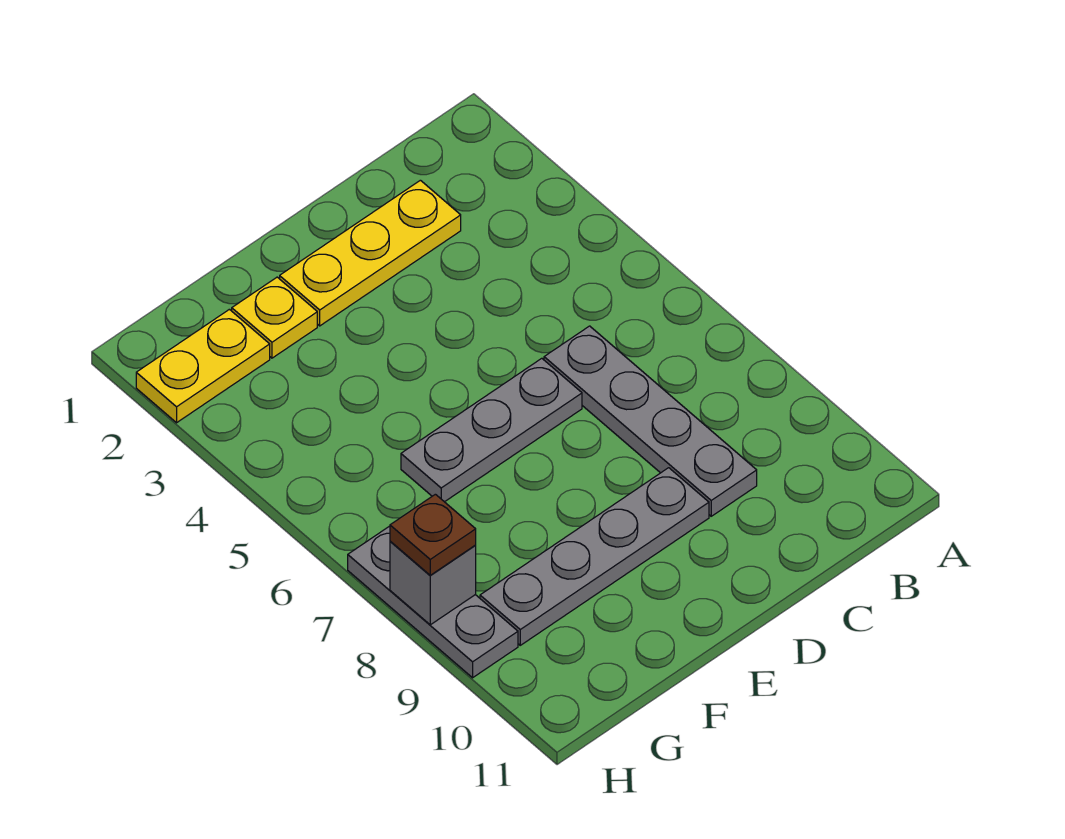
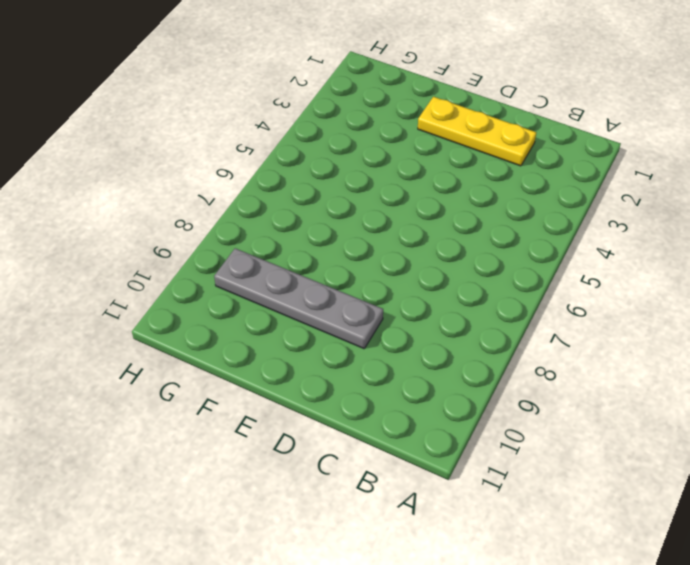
none -> grey 1x4 plate [544,326,757,516]
none -> grey 1x3 plate [401,358,582,502]

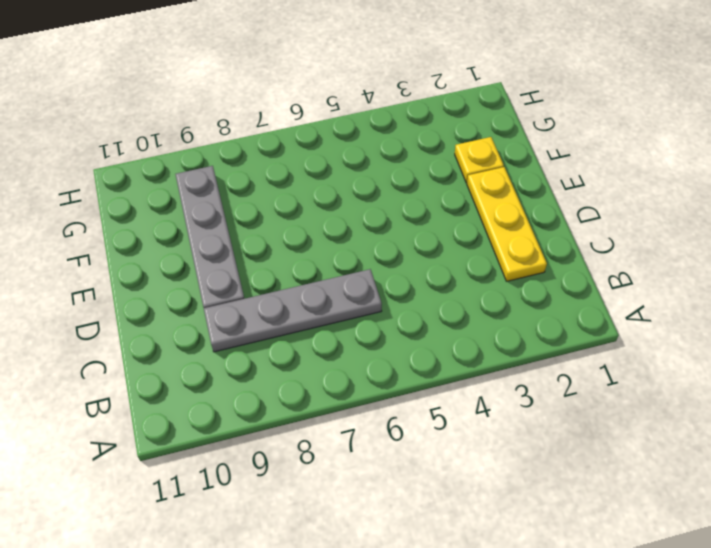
none -> grey 1x3 plate [401,358,582,502]
none -> yellow 1x2 plate [136,309,270,423]

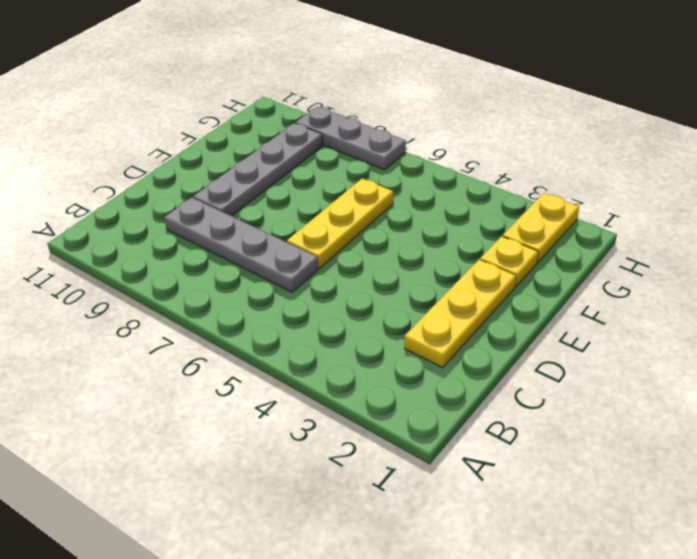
yellow 1x3 plate [287,178,393,268] -> grey 1x3 plate [401,358,582,502]
none -> grey 1x1 brick [390,541,476,625]
none -> brown 1x1 plate [390,494,476,575]

